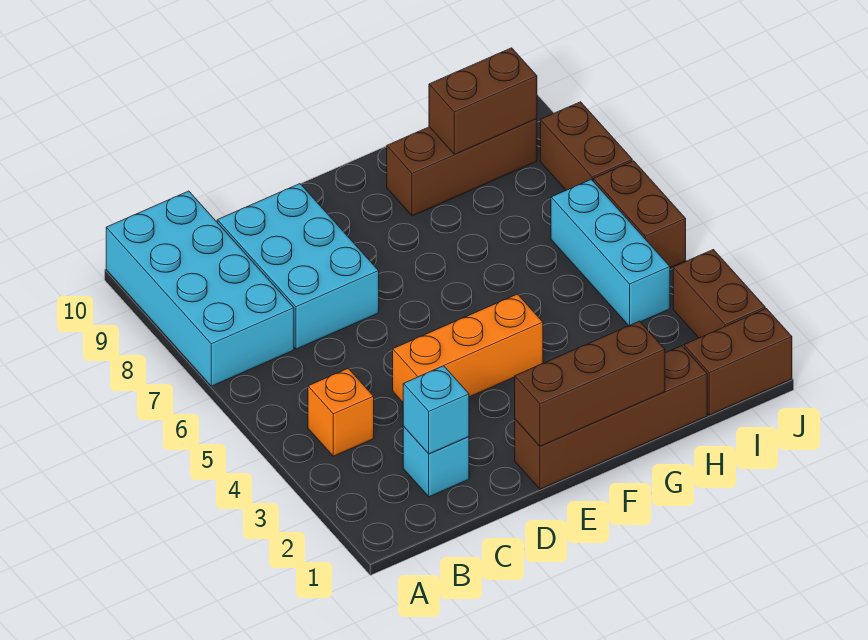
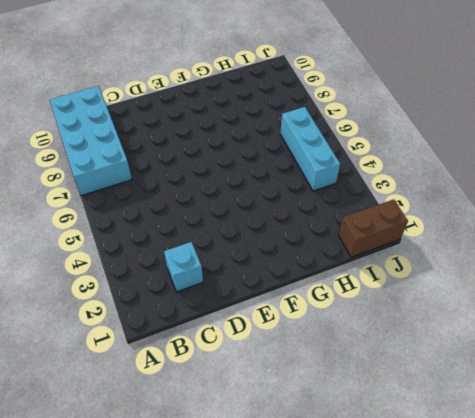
none -> orange 1x1 brick [308,368,374,456]
none -> cyan 2x3 brick [217,184,379,349]
none -> orange 1x3 brick [393,294,543,402]

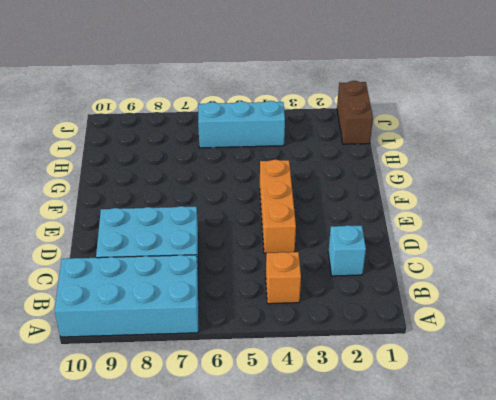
none -> brown 1x4 brick [515,346,707,489]
none -> brown 1x3 brick [387,119,537,216]
none -> brown 1x2 brick [673,250,765,338]

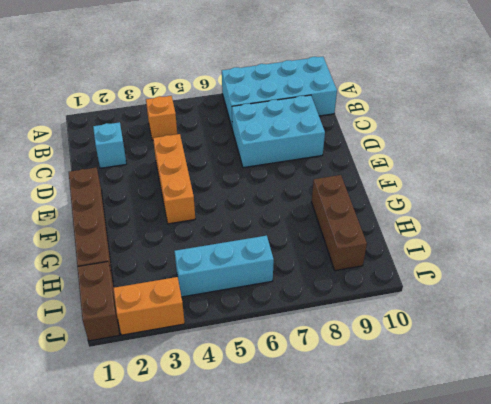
orange 1x2 brick [113,277,185,335] -> brown 1x2 brick [673,250,765,338]
none -> brown 1x2 brick [593,161,686,268]
none -> brown 1x2 brick [540,102,632,190]
none -> cyan 1x1 brick [403,366,469,454]

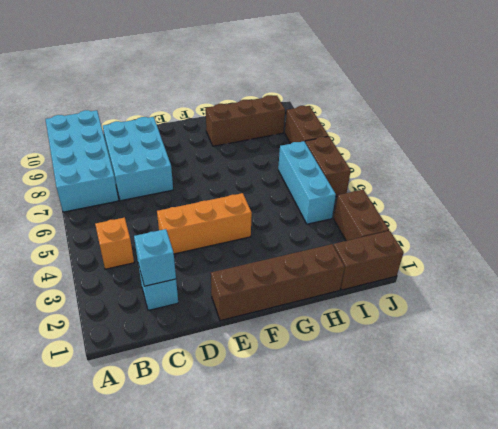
none -> brown 1x3 brick [515,321,665,446]
none -> brown 1x2 brick [429,48,537,154]

